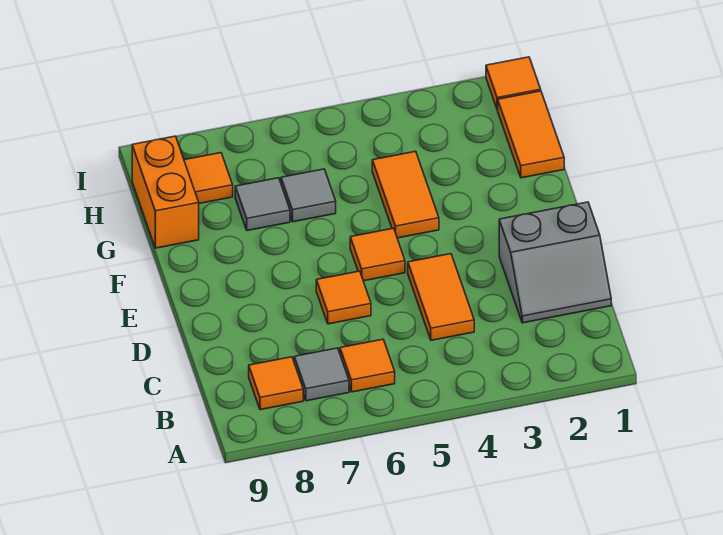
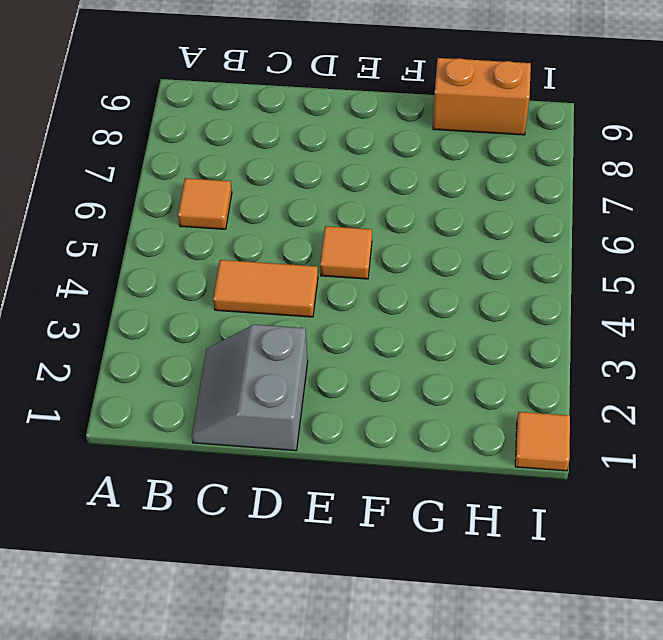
none -> grey 1x1 tile [294,348,349,401]
none -> orange 1x1 tile [249,357,303,410]
none -> orange 1x1 tile [316,271,371,324]

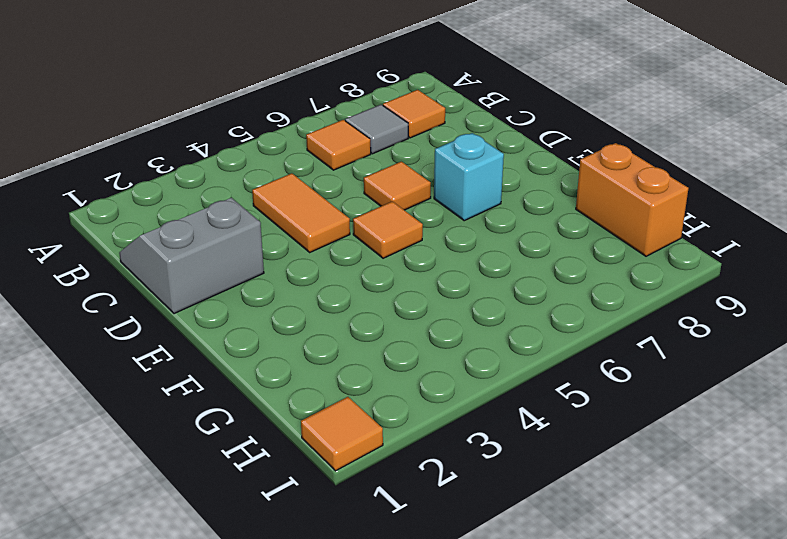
cyan 1x1 brick [434,133,504,221] -> none
none -> orange 1x2 tile [372,151,439,238]
none -> orange 1x2 tile [498,91,564,178]
none -> grey 1x1 tile [281,169,336,222]

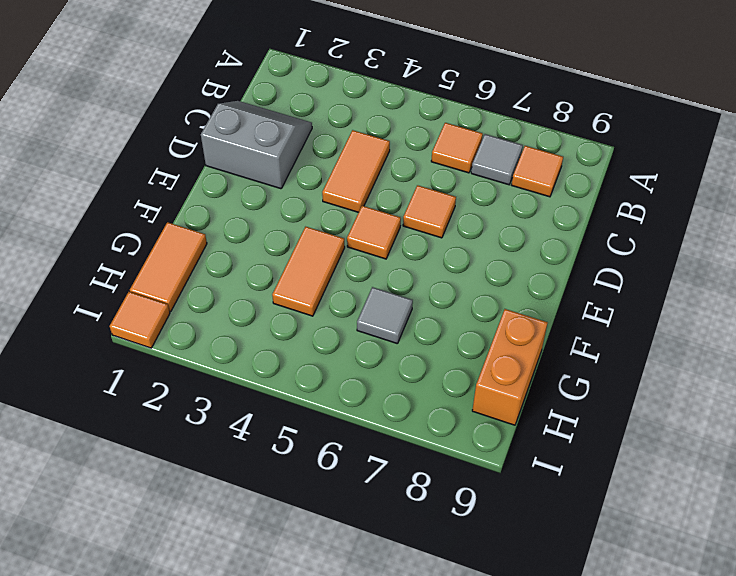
none -> grey 1x1 tile [235,178,290,231]
none -> orange 1x1 tile [184,153,233,203]

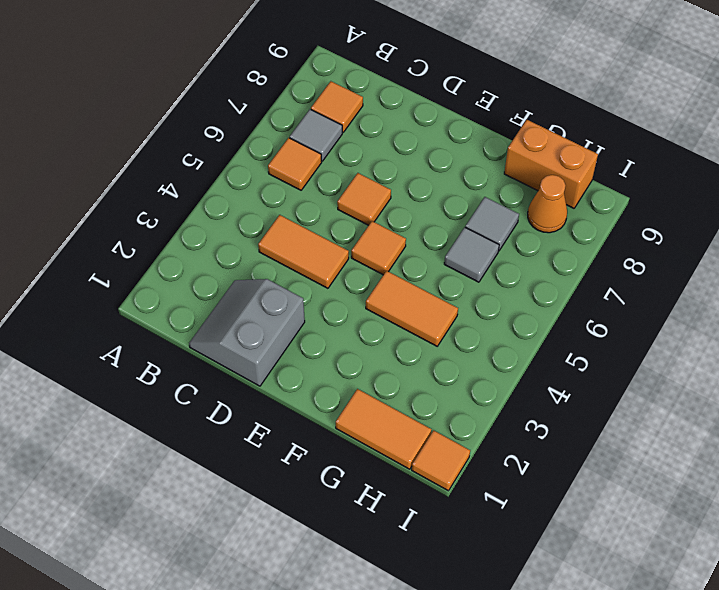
orange 1x1 cone [528,175,567,233] -> orange 1x1 tile [184,153,233,203]

